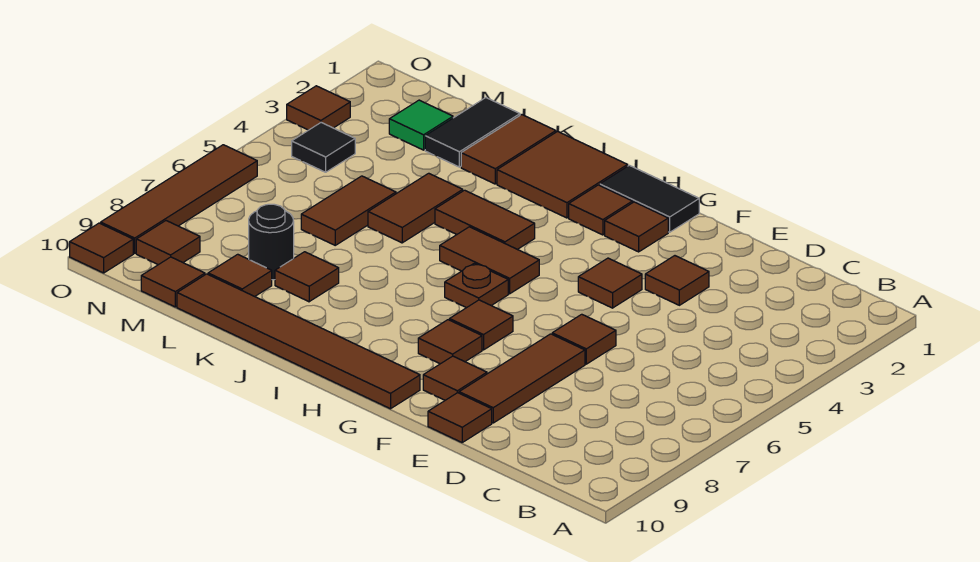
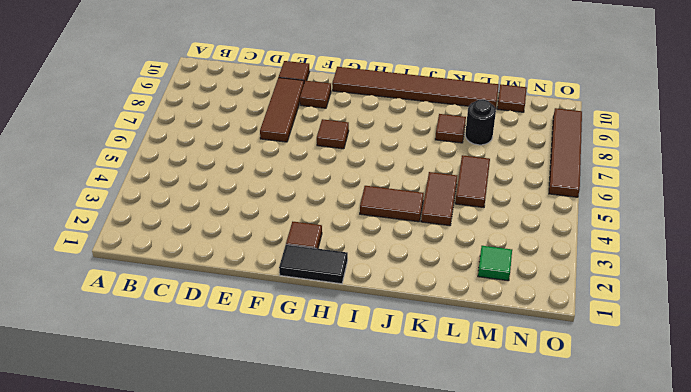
none -> brown 1x1 tile [645,256,709,305]
none -> brown 1x1 tile [552,314,616,364]
none -> brown 1x1 tile [578,258,642,308]
none -> brown 1x1 tile [418,320,482,364]

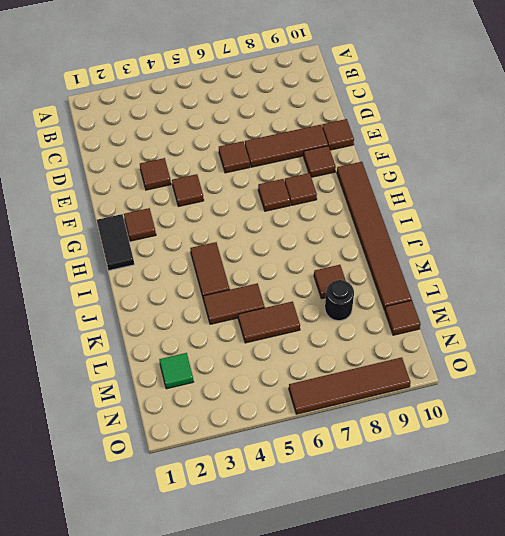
none -> brown 1x1 tile [569,185,632,235]
none -> brown 1x2 tile [440,227,539,294]
none -> brown 1x1 plate [445,263,508,308]
none -> brown 2x2 tile [497,131,628,218]

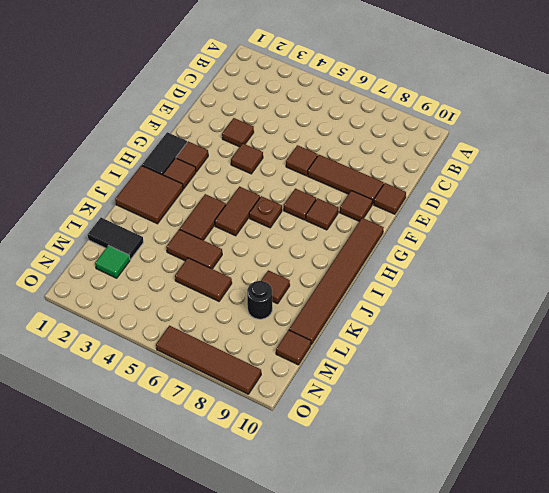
none -> brown 1x2 tile [461,115,556,184]
none -> brown 1x1 tile [208,254,272,297]
none -> black 1x1 tile [292,123,355,172]
none -> brown 1x1 tile [136,221,200,265]

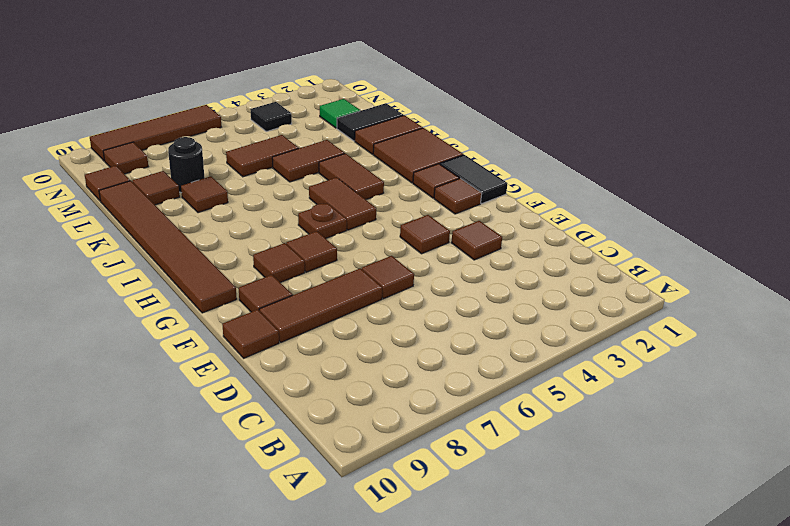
none -> brown 1x1 tile [287,86,350,130]
none -> brown 1x1 tile [70,223,133,273]

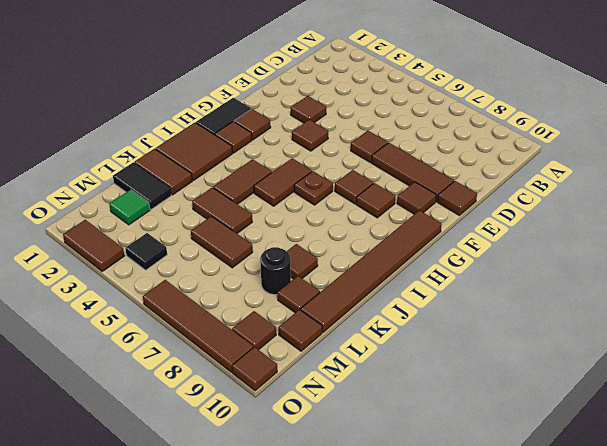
brown 1x2 tile [63,220,124,272] -> brown 1x1 tile [287,86,350,130]

